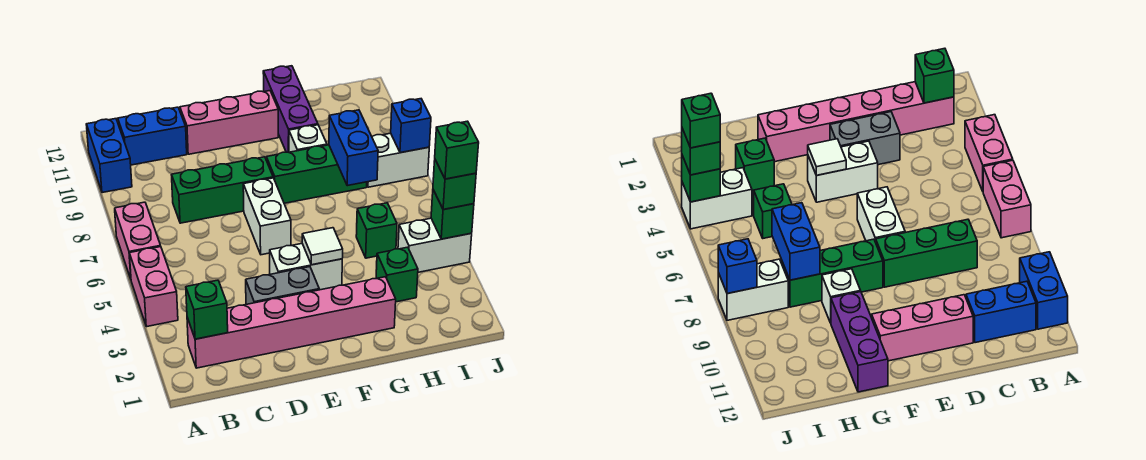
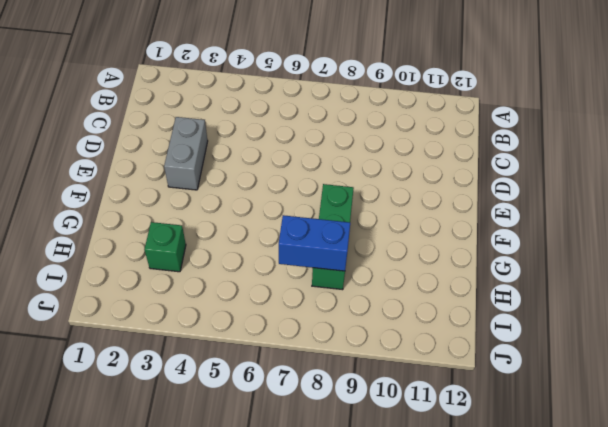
none -> pink 1x2 brick [129,247,178,327]
none -> pink 1x2 brick [115,202,161,279]
none -> blue 1x2 brick [86,119,132,193]

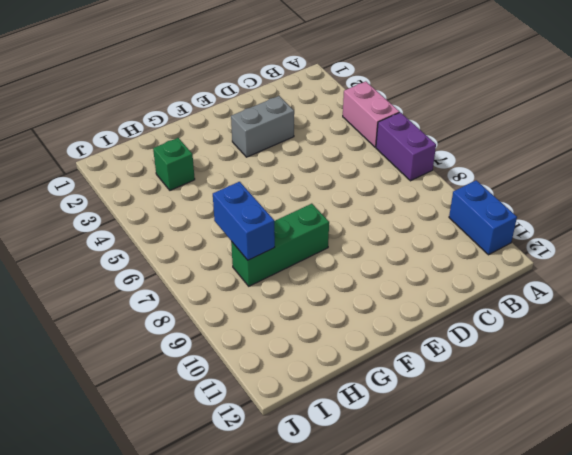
purple 1x2 brick [376,112,436,181] -> pink 1x2 brick [115,202,161,279]
none -> pink 1x6 brick [187,277,396,368]
none -> blue 1x2 brick [118,107,187,165]
none -> green 1x3 brick [172,157,273,223]

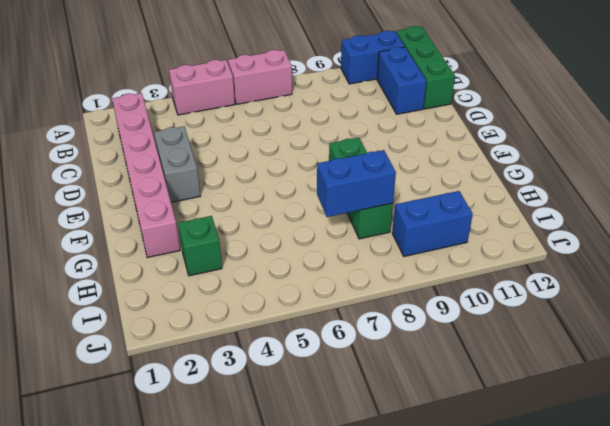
green 1x3 brick [396,26,455,109] -> green 1x3 brick moved to [172,157,273,223]
blue 1x2 brick [392,191,473,256] -> none
none -> pink 1x3 brick [180,91,278,154]
none -> white 1x2 brick [270,244,342,290]
none -> white 1x2 brick [243,178,291,255]

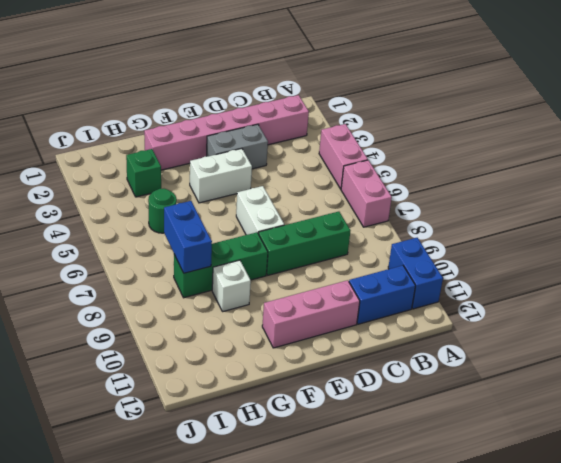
green 1x1 round brick [148,189,177,233] -> green 1x1 brick [356,203,397,258]
none -> purple 1x3 brick [263,66,318,152]
none -> white 1x2 brick [398,218,472,272]
none -> white 1x2 brick [367,133,429,187]

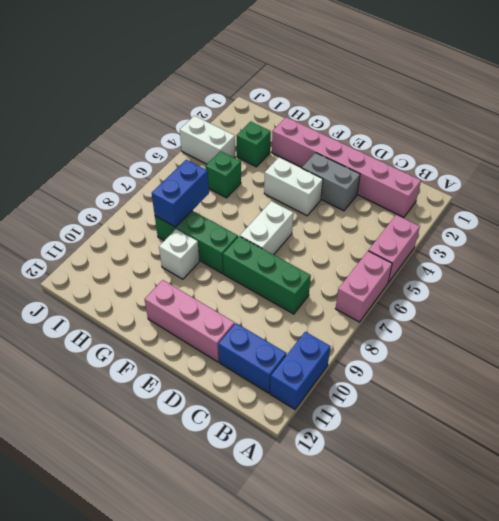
none -> purple 1x3 brick [263,66,318,152]
none -> white 1x2 brick [367,133,429,187]
none -> green 1x1 brick [186,280,228,339]

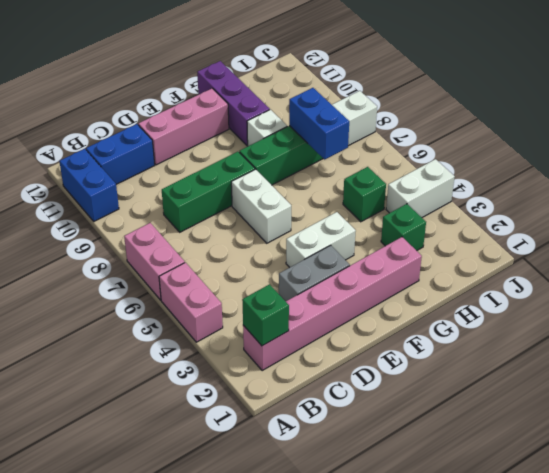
none -> white 1x1 tile [302,228,343,265]
none -> green 1x1 brick [431,190,474,239]
none -> blue 1x1 brick [391,99,431,153]

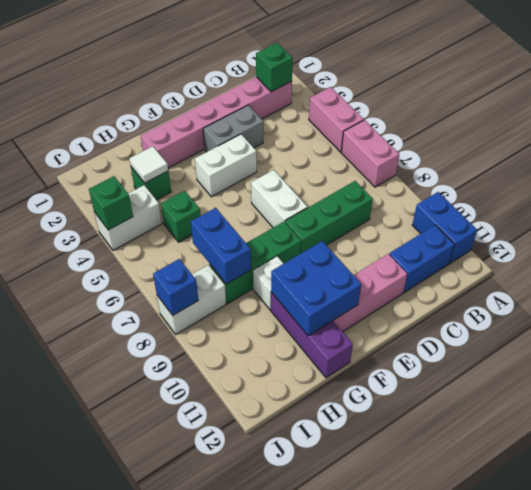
blue 2x2 brick [271,241,361,336] -> none
white 1x1 tile [129,146,168,183] -> white 1x1 tile moved to [302,228,343,265]
none -> green 1x1 brick [433,160,476,210]
none -> green 1x1 brick [435,121,479,179]

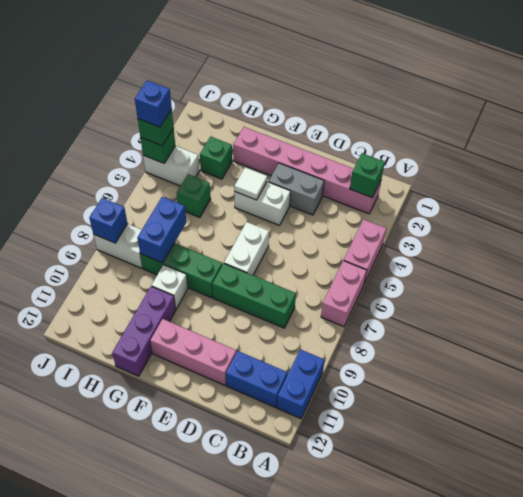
blue 1x1 brick [135,80,172,127] -> green 1x1 brick [435,121,479,179]

